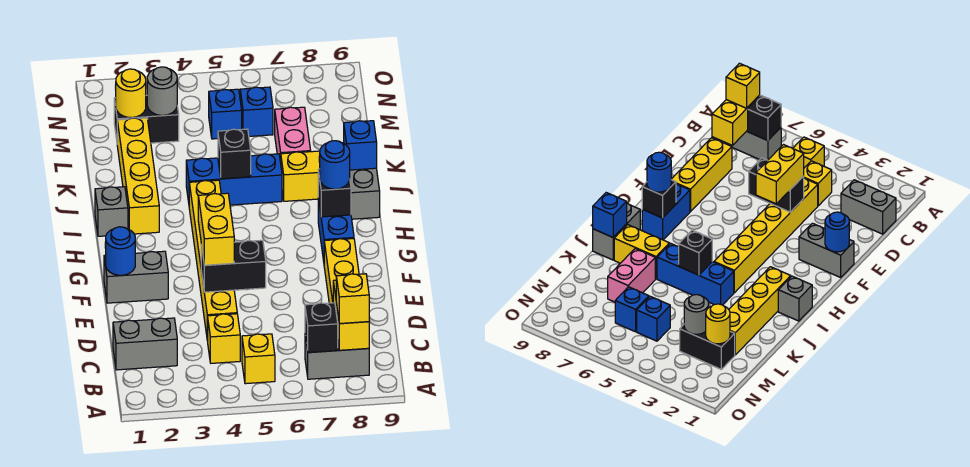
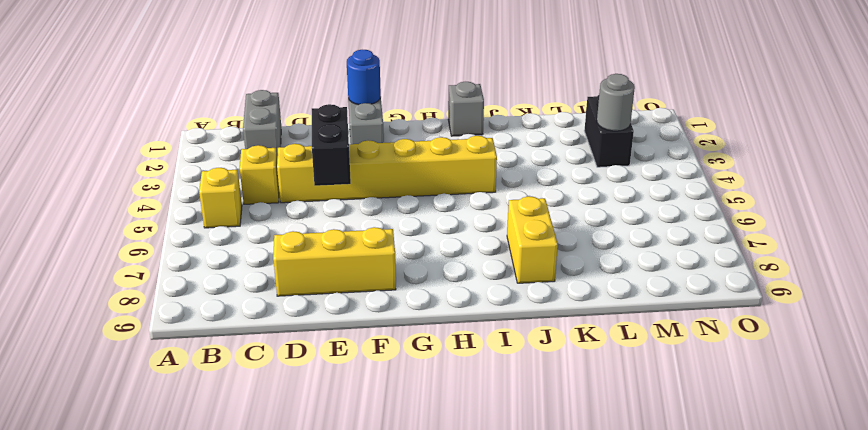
none -> grey 1x2 brick [305,336,369,379]
none -> blue 1x2 brick [318,198,354,261]
none -> yellow 1x4 brick [117,118,159,234]

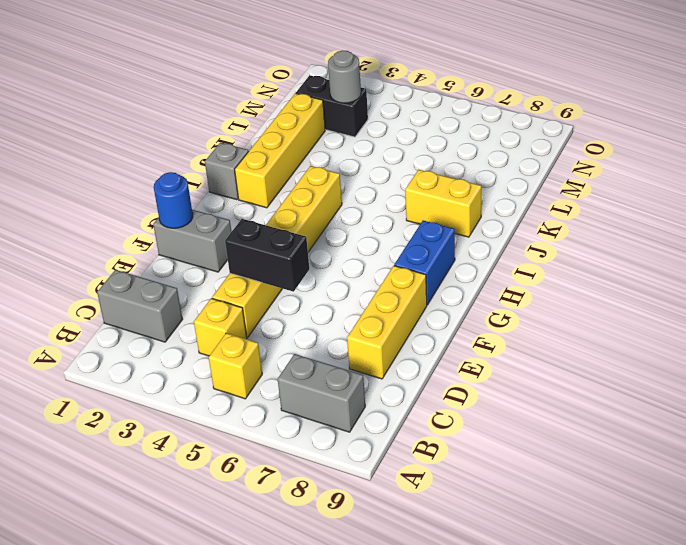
none -> grey 1x2 brick [350,168,380,219]
none -> blue 1x3 brick [186,154,282,205]
none -> pink 1x2 brick [275,107,311,162]

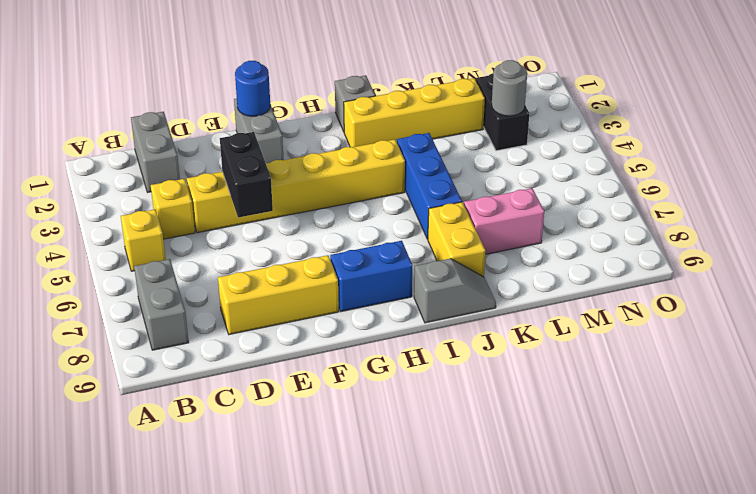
grey 1x2 slope [414,259,496,323] -> grey 1x2 brick [350,168,380,219]
none -> blue 1x1 brick [209,89,242,139]
none -> blue 1x1 brick [240,87,273,136]
none -> black 1x1 brick [305,303,338,352]

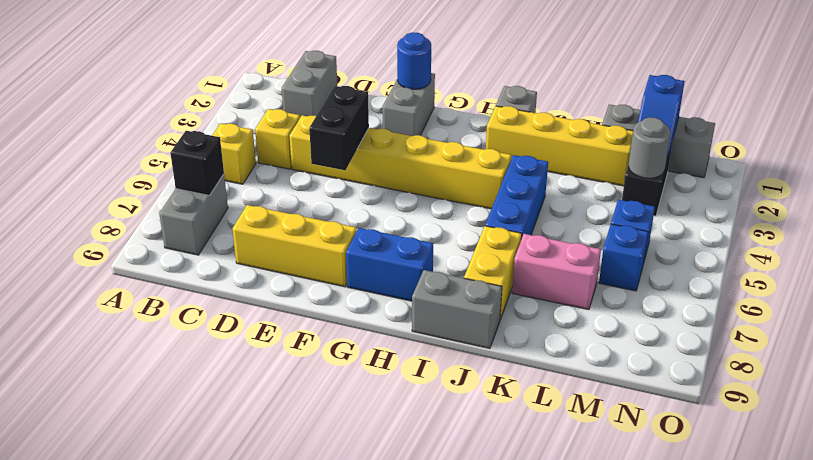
grey 1x3 brick [602,105,715,178] -> none
blue 1x2 slope [638,75,685,158] -> yellow 1x1 round brick [115,69,146,118]
none -> yellow 1x2 brick [333,280,369,350]
none -> black 1x1 brick [318,169,351,217]
none -> black 1x1 brick [218,129,251,179]

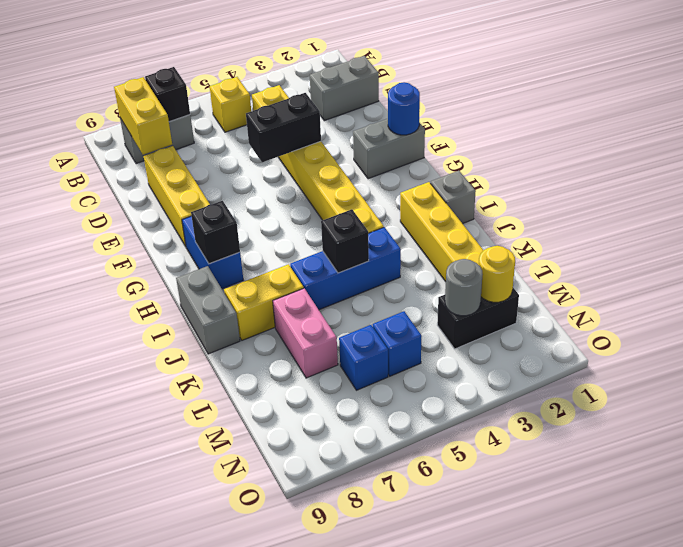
none -> blue 1x1 brick [344,121,377,170]
none -> yellow 1x1 brick [336,274,369,324]
none -> yellow 1x2 brick [198,193,234,265]

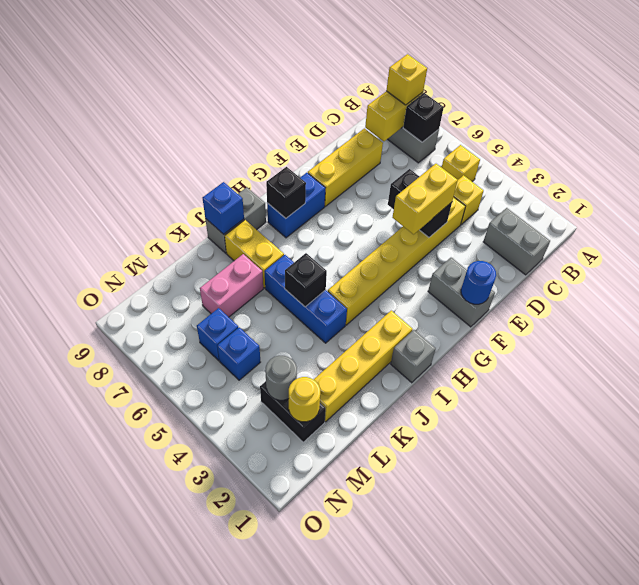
none -> blue 1x1 round brick [319,141,350,189]

